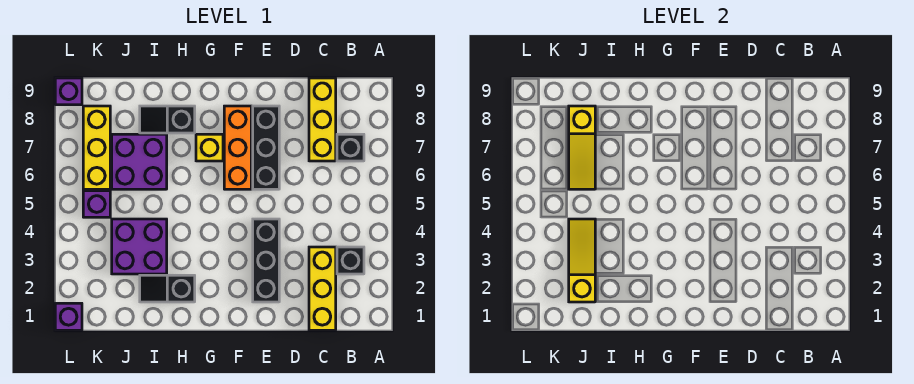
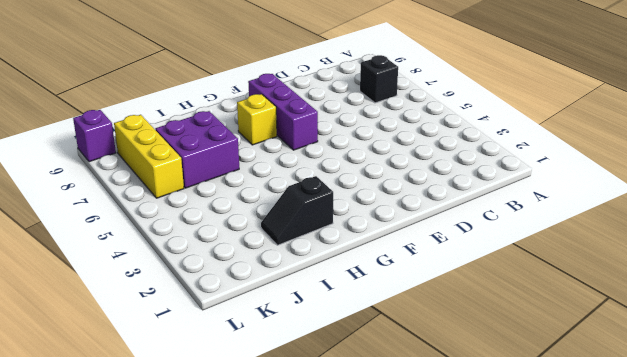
purple 1x3 brick [248,74,318,150] -> orange 1x3 brick [224,106,251,189]
none -> black 1x1 brick [337,247,364,274]
none -> yellow 1x3 brick [309,247,336,330]
none -> yellow 1x3 brick [309,78,336,161]

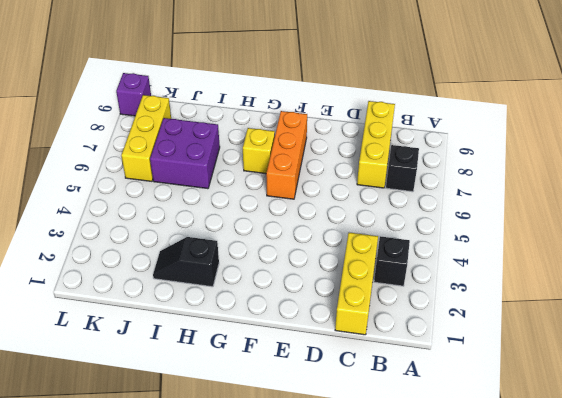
none -> black 1x3 brick [253,219,279,302]
none -> black 1x3 brick [253,106,279,189]
none -> black 1x2 slope [140,106,195,133]

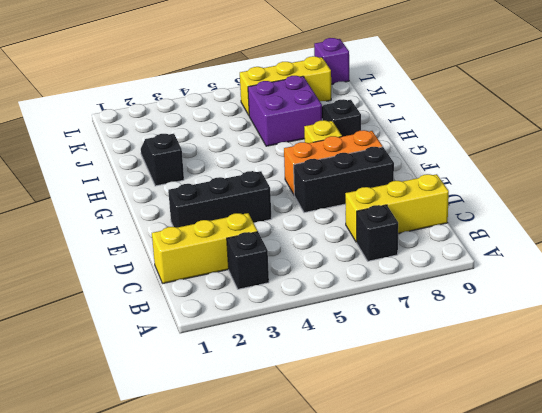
none -> purple 2x2 brick [112,219,167,274]
none -> purple 1x1 brick [83,191,110,217]
none -> purple 1x1 brick [55,303,82,330]

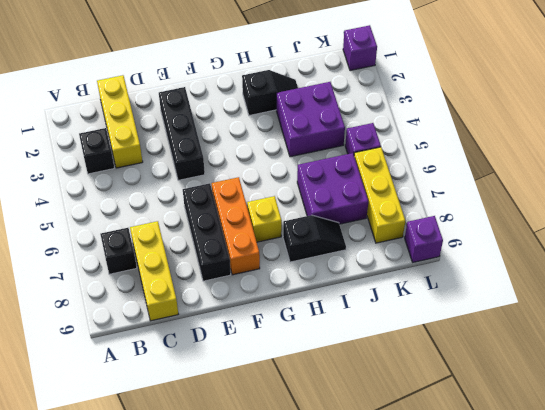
none -> yellow 1x3 slope [569,219,595,302]
none -> yellow 1x3 slope [569,106,595,189]

